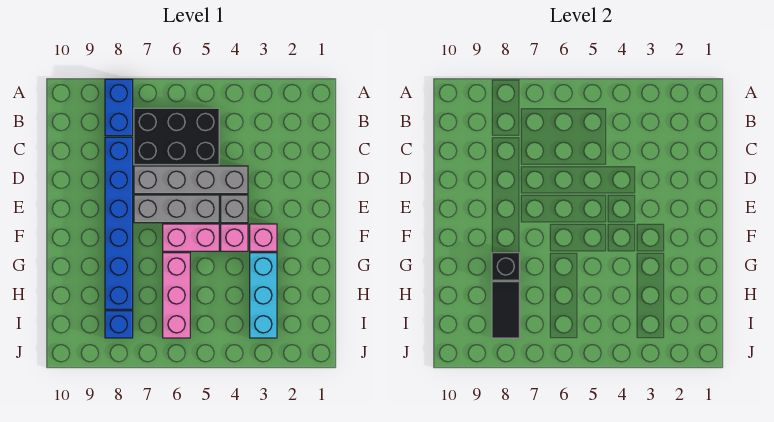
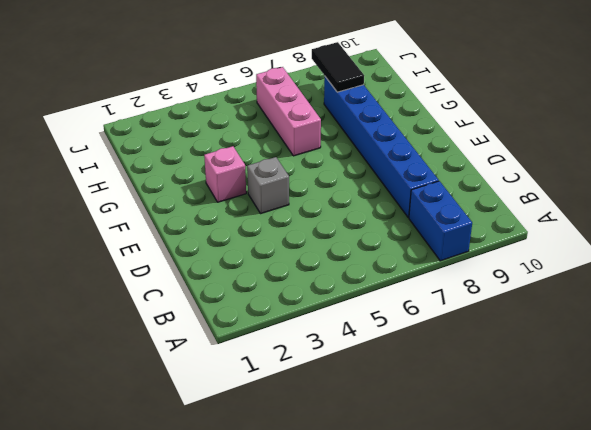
none -> black 2x3 brick [134,108,219,165]
none -> grey 1x4 brick [134,166,248,194]
none -> grey 1x3 brick [134,195,219,223]

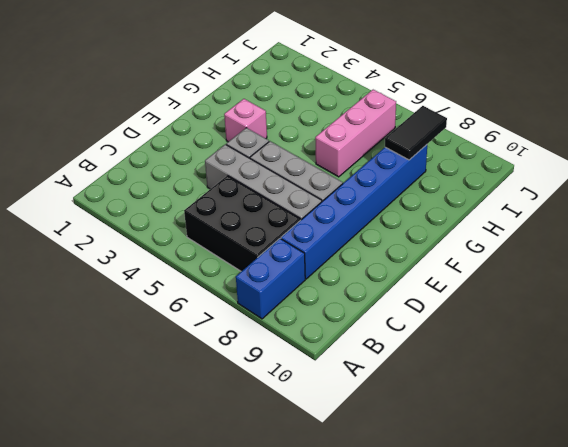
none -> pink 1x1 brick [221,224,248,251]
none -> pink 1x2 brick [163,224,219,251]
none -> cyan 1x3 brick [250,253,277,338]

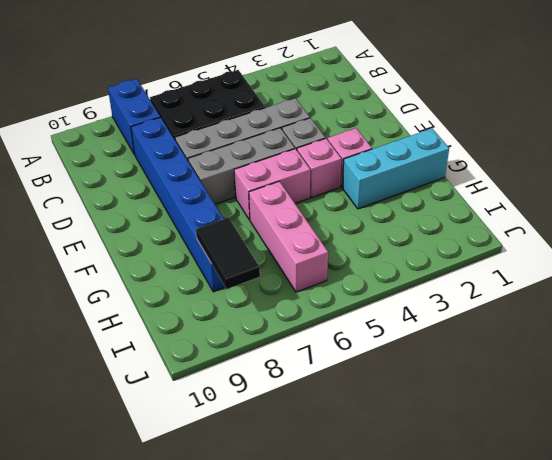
cyan 1x3 brick [342,129,449,209] -> cyan 1x3 brick turned to [250,253,277,338]
none -> blue 1x1 brick [105,311,133,338]
none -> black 1x1 brick [492,253,520,280]

